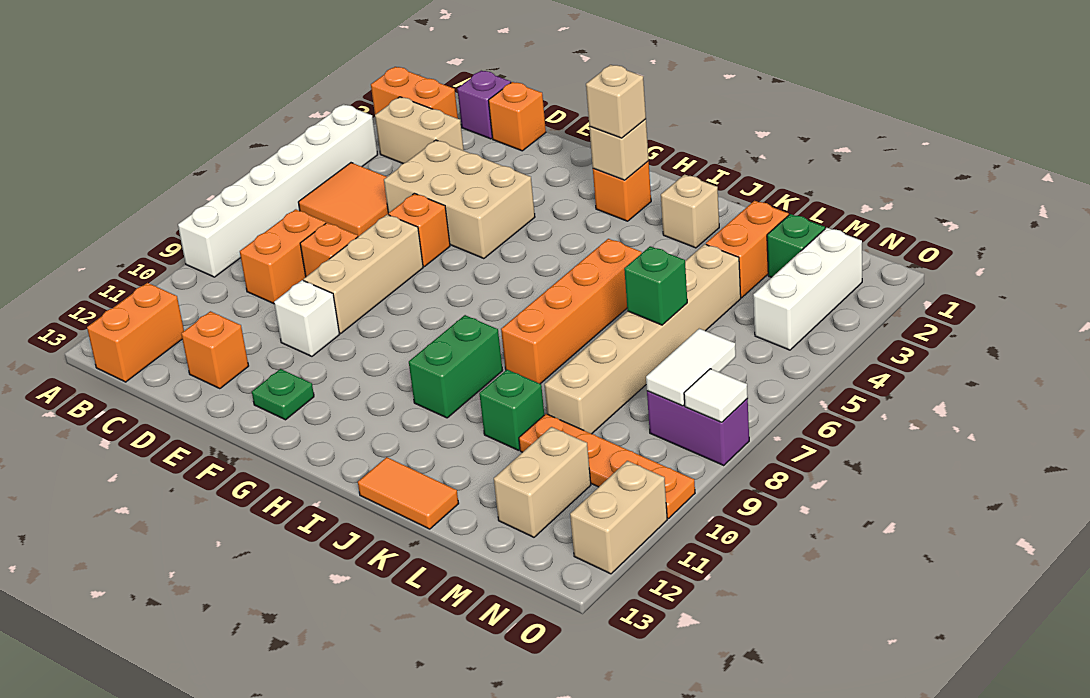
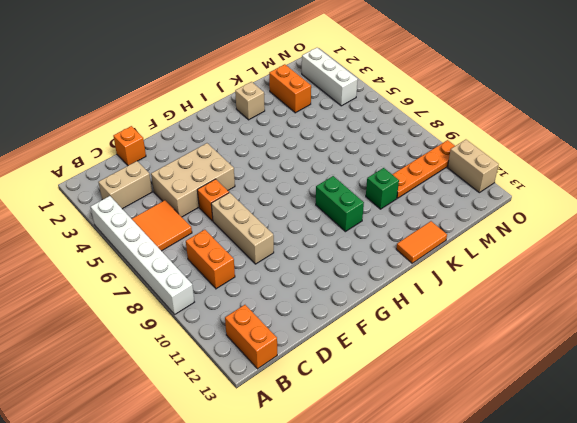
none -> orange 1x2 brick [371,67,458,119]
none -> purple 1x1 brick [457,71,511,139]
none -> orange 1x1 brick [300,223,358,277]
none -> orange 1x1 brick [181,311,249,389]

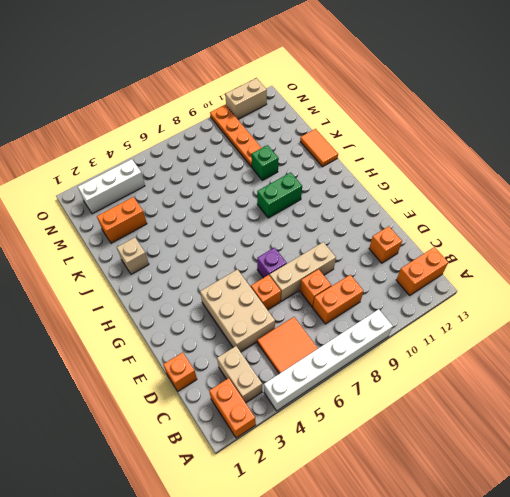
purple 1x1 brick [257,248,287,278] -> purple 1x1 brick moved to [457,71,511,139]
none -> white 1x1 brick [274,280,339,356]
none -> green 1x1 plate [252,369,314,420]
none -> orange 1x1 brick [593,161,651,221]
none -> orange 1x4 brick [501,239,642,384]

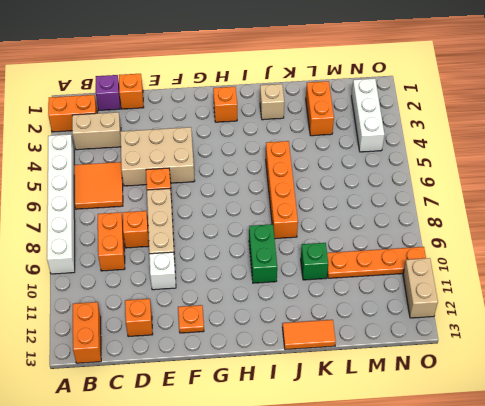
orange 1x1 plate [178,305,204,333] -> green 1x1 plate [252,369,314,420]
none -> tan 1x6 brick [545,244,741,434]
none -> green 1x1 brick [767,214,825,277]
none -> tan 1x2 brick [494,427,591,537]
none -> purple 1x2 brick [647,391,749,465]

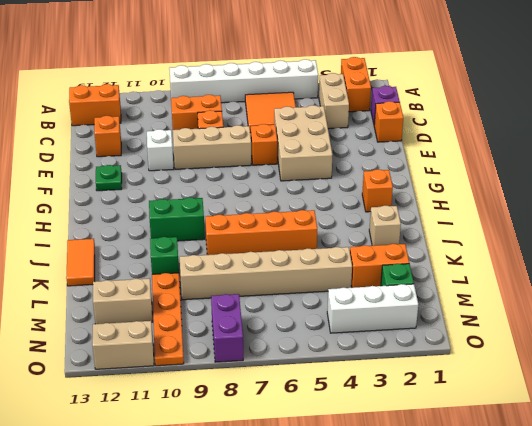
none -> tan 1x1 brick [589,119,649,180]
none -> green 1x1 brick [624,246,687,325]
none -> white 1x2 tile [646,329,736,406]
none -> white 1x1 tile [684,369,748,422]

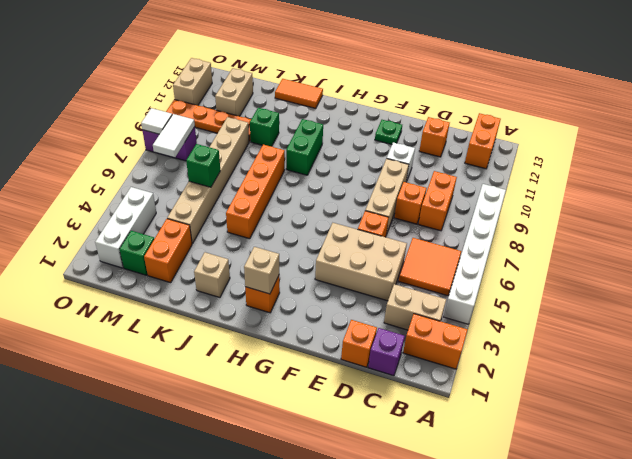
none -> tan 1x1 brick [586,65,646,138]

